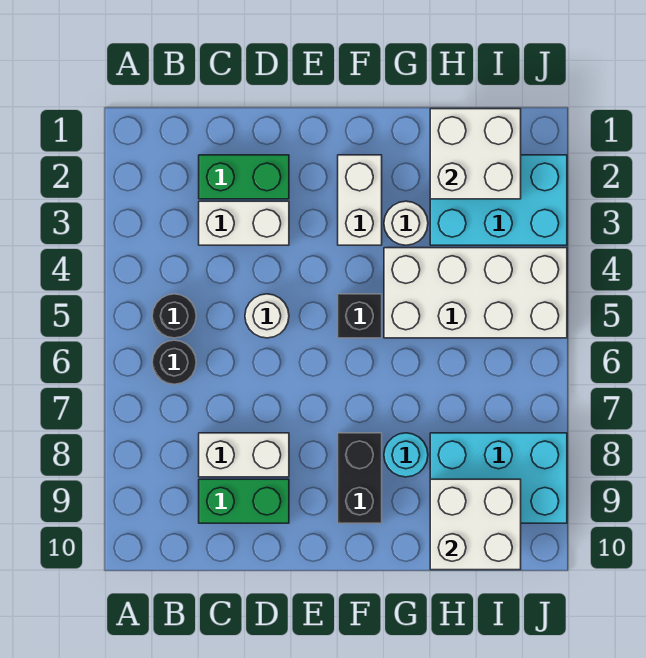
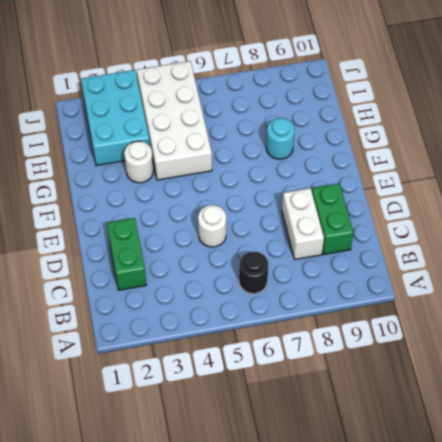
none -> black 1x1 round brick [152,294,196,338]
none -> white 1x2 brick [199,201,289,245]
none -> white 1x2 brick [338,155,382,245]

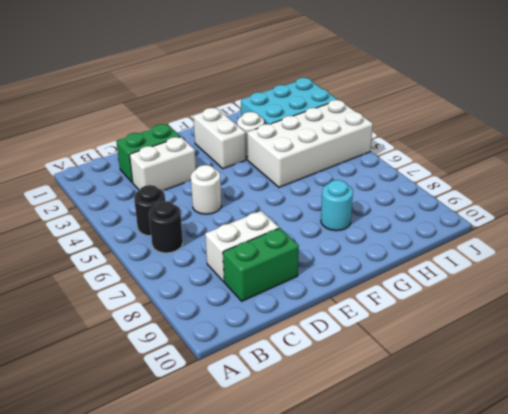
none -> black 1x1 brick [338,294,382,338]
none -> black 1x2 brick [338,433,382,523]
none -> cyan 2x3 brick [430,433,567,523]

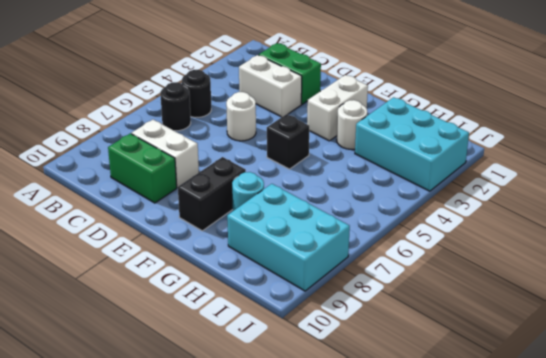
none -> white 2x4 brick [384,248,567,338]
none -> white 2x2 brick [430,109,521,199]
none -> white 2x2 brick [430,479,521,570]

